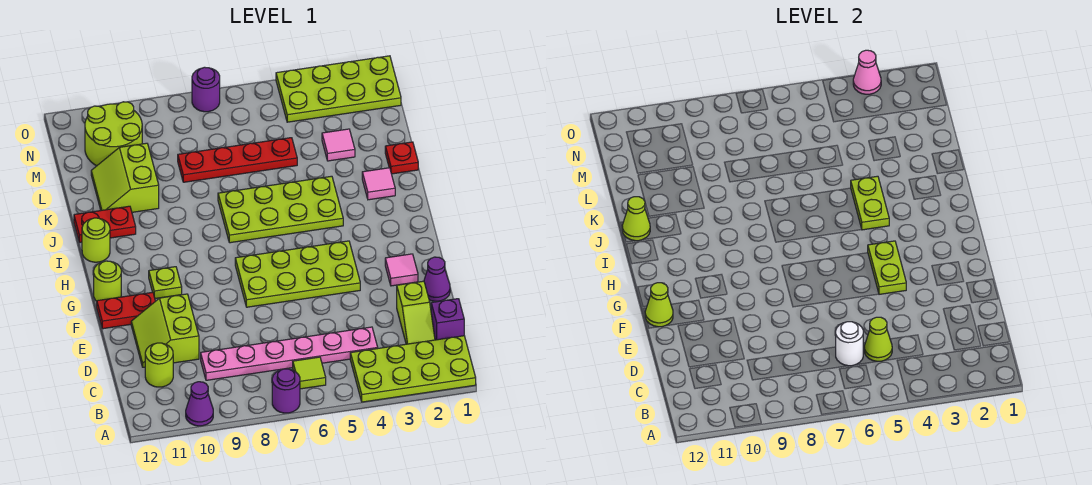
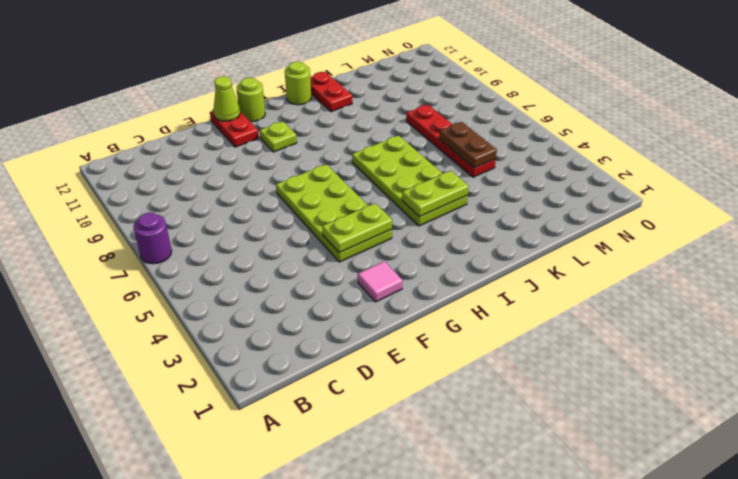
brown 1x2 plate [439,122,497,168] -> none
none -> lime 2x4 plate [350,336,476,402]
none -> purple 1x1 cone [186,382,213,426]
none -> lime 1x1 tile [293,357,326,389]
none -> purple 1x1 brick [431,299,464,340]

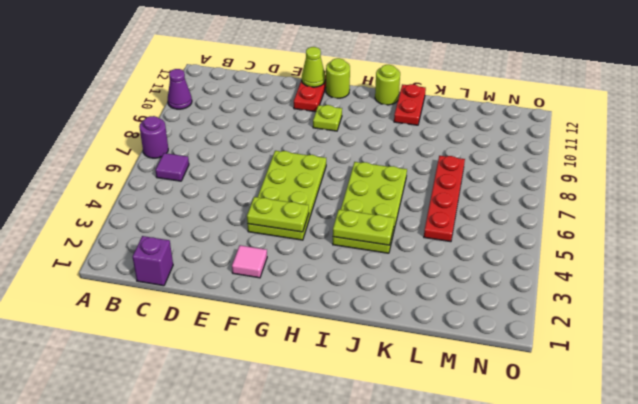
purple 1x1 tile [155,153,189,181] -> lime 1x1 tile [293,357,326,389]
none -> lime 2x4 plate [350,336,476,402]
none -> lime 1x2 slope [397,281,435,344]
none -> pink 1x6 plate [201,327,378,380]
none -> lime 1x1 round brick [145,343,173,387]

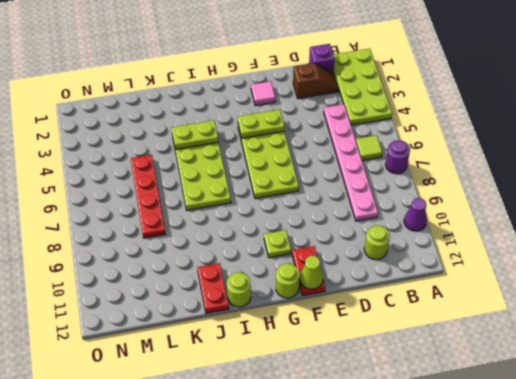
brown 1x2 slope [293,63,339,98] -> lime 1x2 slope [397,281,435,344]
none -> lime 2x2 slope [131,294,199,367]
none -> purple 1x1 cone [424,257,450,301]
none -> pink 1x1 tile [362,168,395,200]
none -> red 1x1 plate [385,142,418,174]

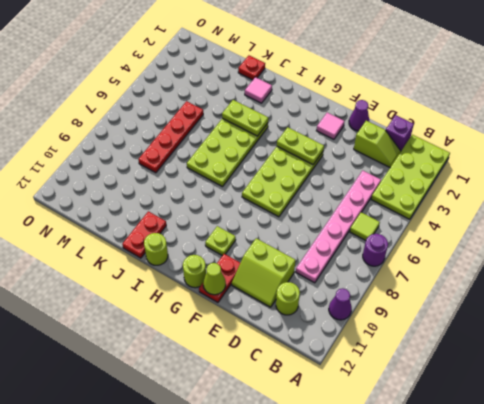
none -> lime 2x2 slope [91,143,159,212]
none -> pink 1x1 tile [322,129,355,161]
none -> lime 2x2 round brick [85,102,142,166]
none -> lime 2x4 plate [276,56,401,122]

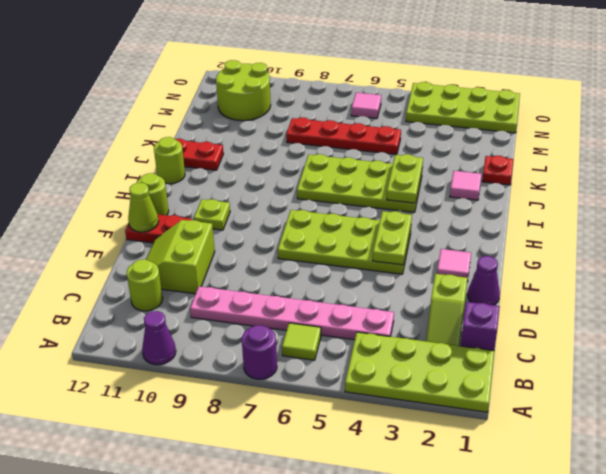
pink 1x1 tile [351,93,381,119] -> pink 1x1 tile moved to [322,129,355,161]
none -> lime 2x2 slope [91,143,159,212]
none -> purple 1x1 round brick [192,67,220,112]
none -> lime 1x1 cone [864,317,892,361]
none -> white 1x1 round brick [836,322,863,366]

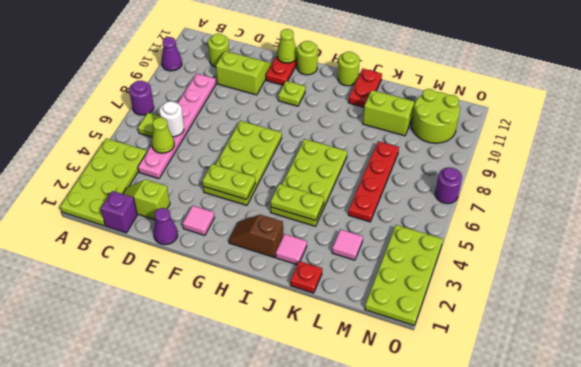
brown 1x2 slope [229,215,283,257] -> none
none -> lime 1x1 cone [622,197,650,241]
none -> pink 1x1 cone [853,50,881,94]

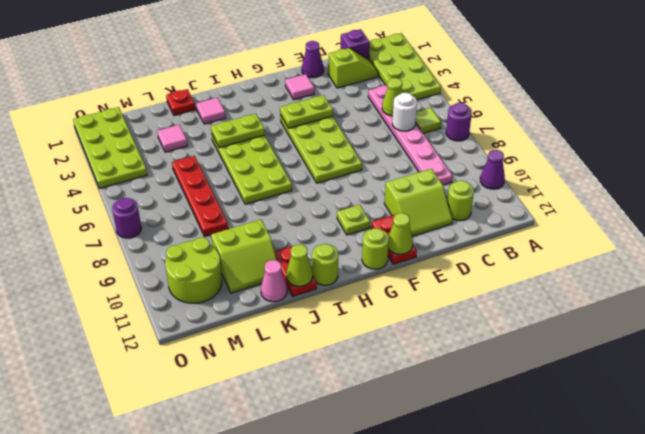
pink 1x1 cone [261,260,287,302] -> pink 1x1 cone moved to [853,50,881,94]

